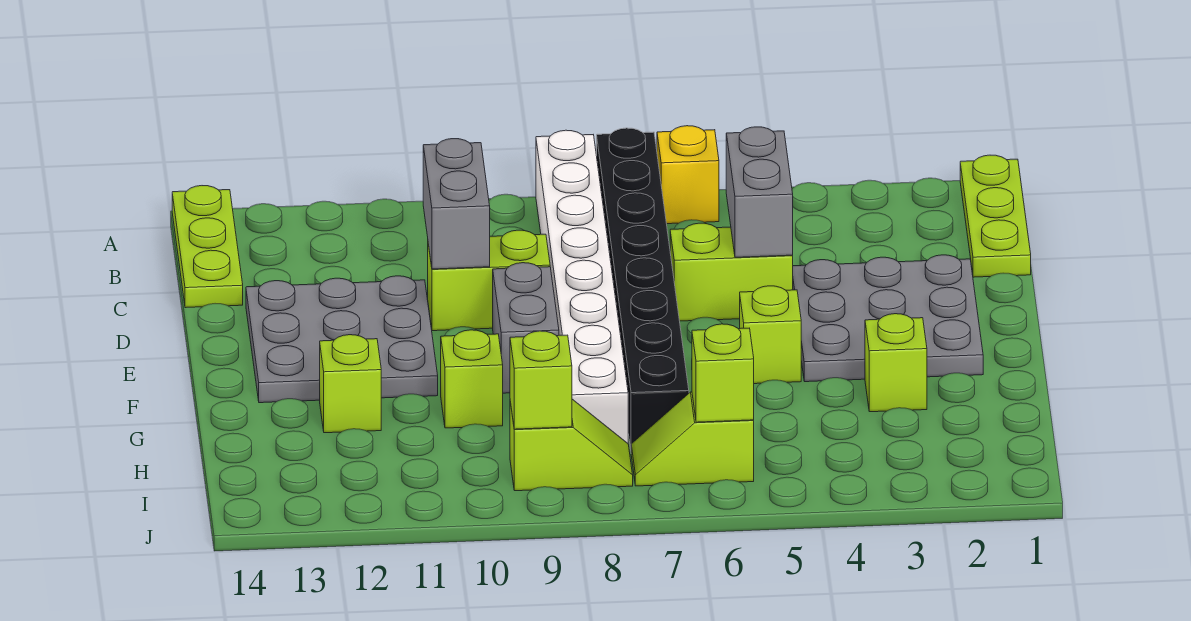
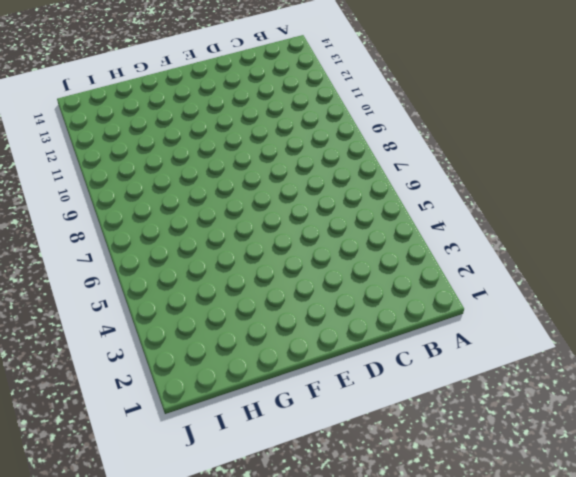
none -> lime 1x3 plate [960,155,1031,277]
none -> yellow 1x1 brick [657,126,719,224]
none -> black 1x8 brick [597,128,689,449]

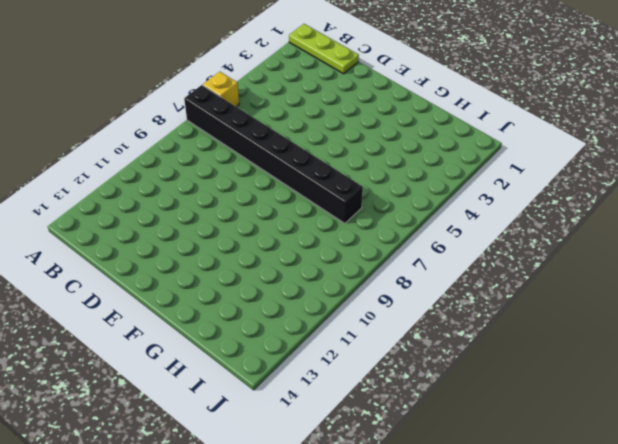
none -> white 1x8 brick [536,130,628,443]
none -> lime 1x3 plate [172,186,243,308]
none -> grey 3x3 plate [793,255,983,382]

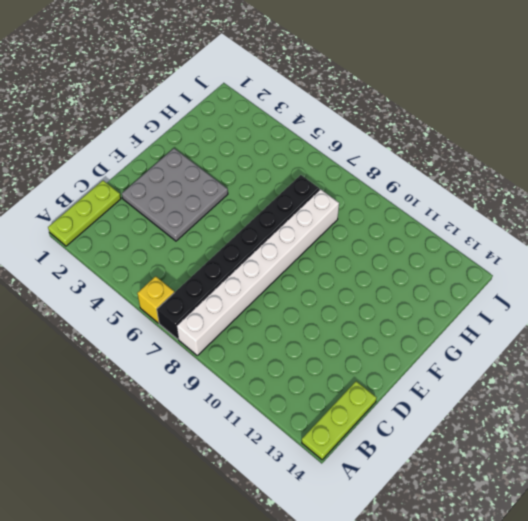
none -> lime 1x2 brick [670,223,793,321]
none -> lime 1x2 brick [428,230,550,331]
none -> grey 3x3 plate [246,276,438,403]

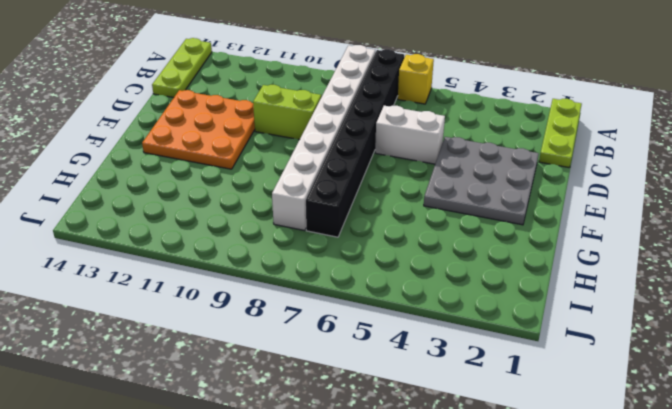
white 1x2 brick [375,106,445,164] -> lime 1x2 brick [670,223,793,321]
orange 3x3 plate [142,90,255,169] -> grey 3x3 plate [246,276,438,403]
none -> grey 1x2 brick [493,263,559,393]
none -> lime 1x1 brick [740,286,801,384]
none -> lime 1x1 brick [865,314,927,412]

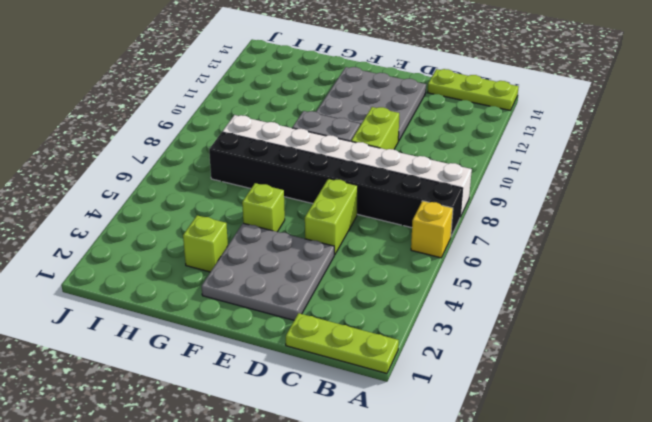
none -> lime 1x1 brick [441,330,503,428]
none -> lime 1x1 brick [320,335,381,433]
none -> lime 1x2 slope [631,392,754,486]

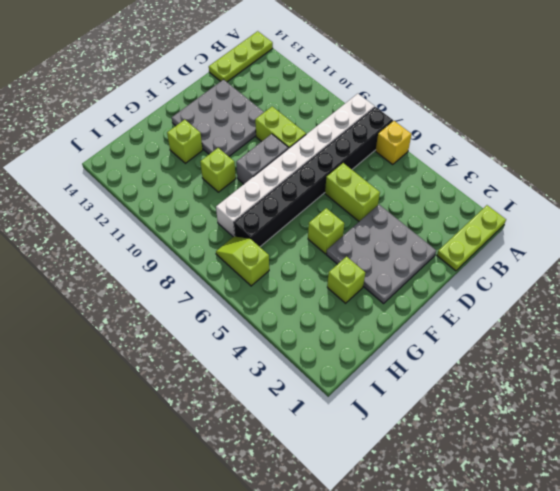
none -> lime 1x2 slope [510,399,633,491]
none -> grey 1x2 brick [726,127,793,257]
none -> grey 1x2 brick [423,139,490,269]

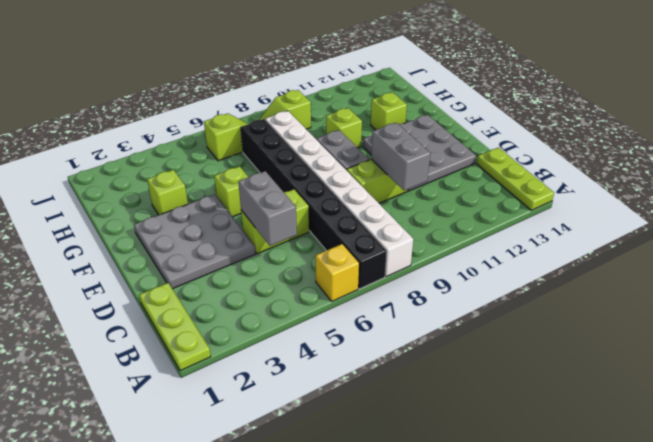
none -> lime 1x1 brick [692,324,754,422]
none -> lime 1x1 brick [510,331,572,429]

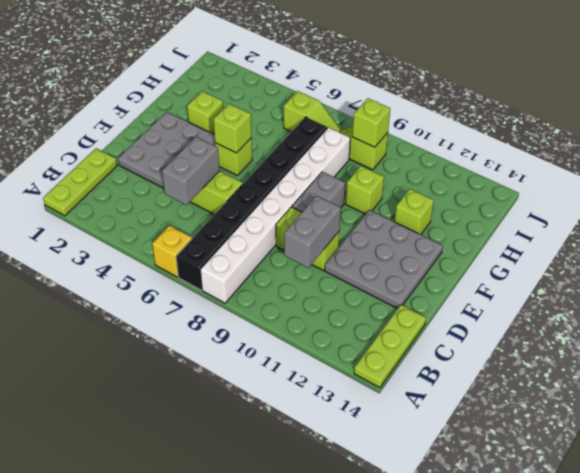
lime 1x1 brick [214,104,252,153] -> lime 1x1 brick moved to [692,324,754,422]

